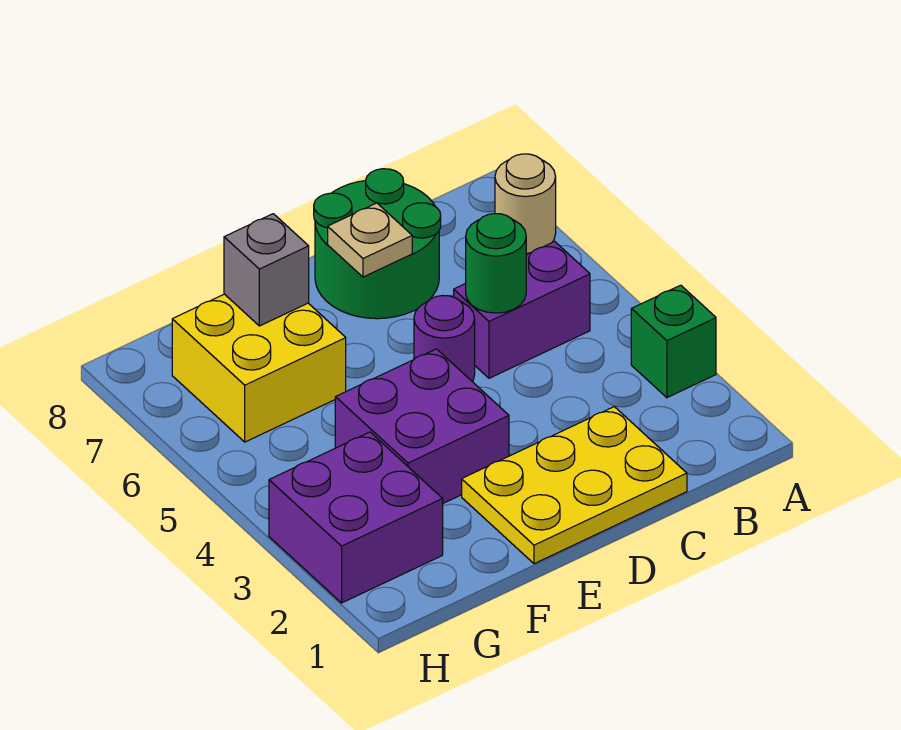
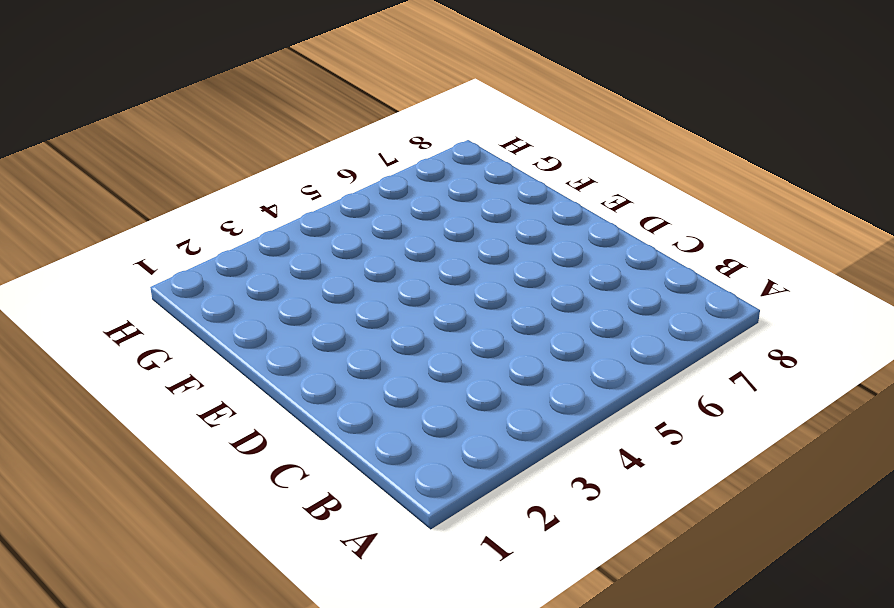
none -> green 1x1 brick [631,285,716,398]
none -> tan 1x1 round brick [495,154,556,253]
none -> purple 1x2 brick [454,241,590,378]

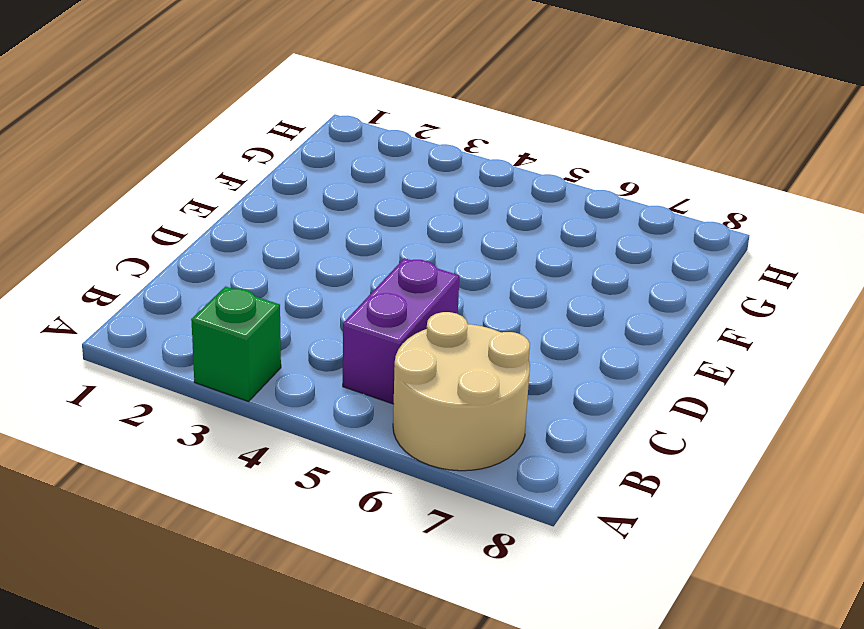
tan 2x2 round brick [393,312,530,471] -> tan 1x1 round brick [495,154,556,253]
none -> yellow 2x3 plate [462,407,687,564]
none -> green 2x2 round brick [314,169,441,319]
none -> purple 1x1 round brick [414,296,475,382]

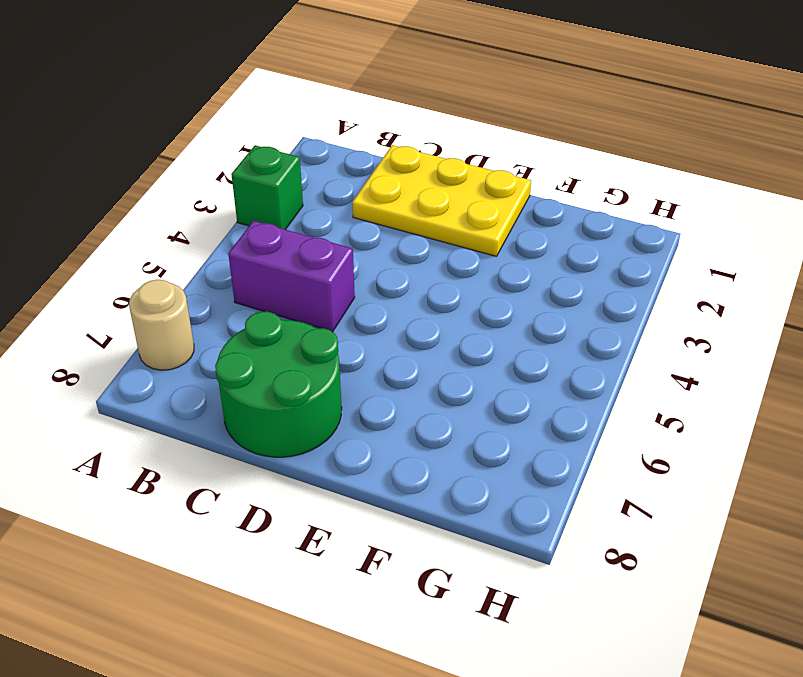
none -> purple 1x1 round brick [414,296,475,382]
none -> purple 2x2 brick [335,349,509,503]
none -> yellow 2x2 brick [172,294,346,442]

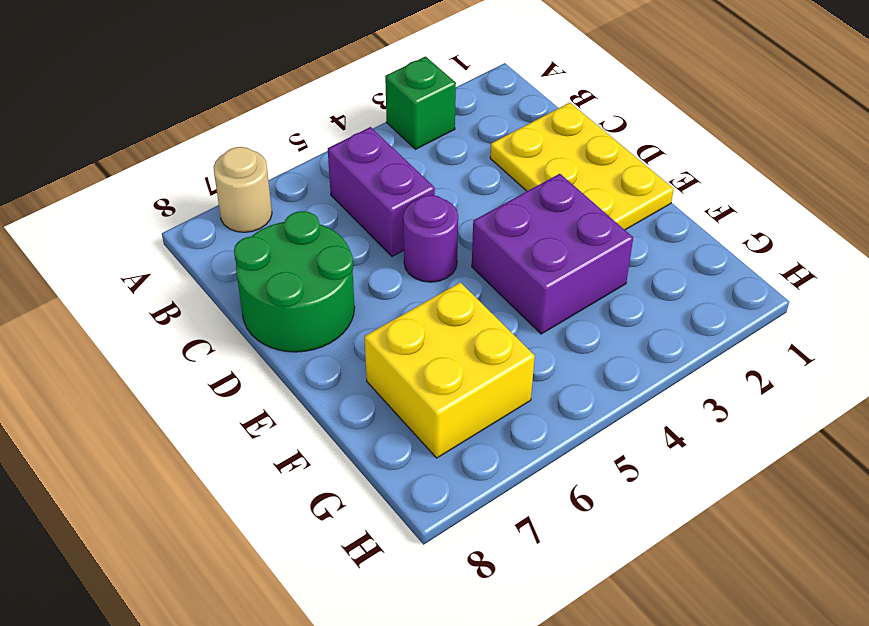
none -> purple 2x2 brick [269,432,443,603]
none -> green 1x1 round brick [466,214,526,313]
none -> tan 1x1 plate [328,203,412,277]

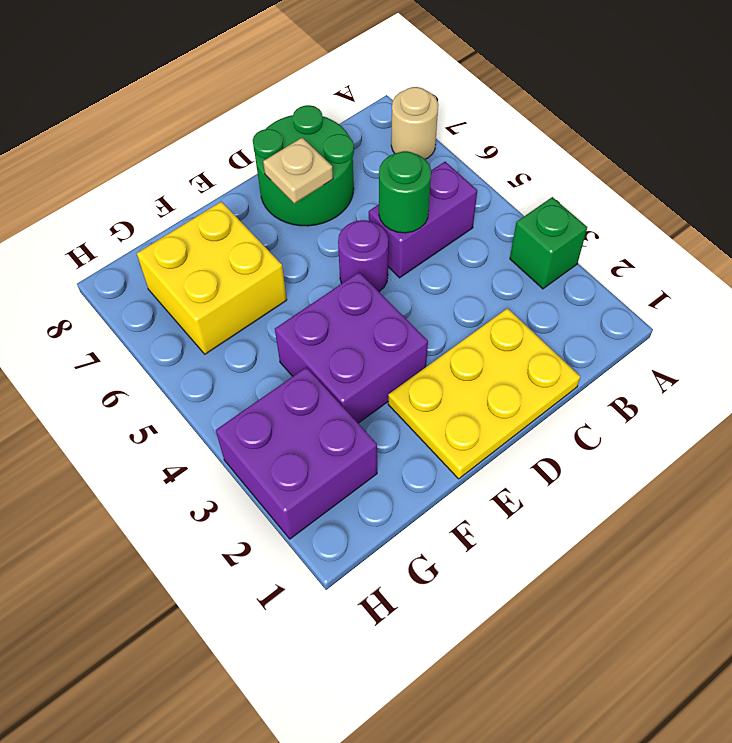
none -> grey 1x1 brick [224,214,309,326]

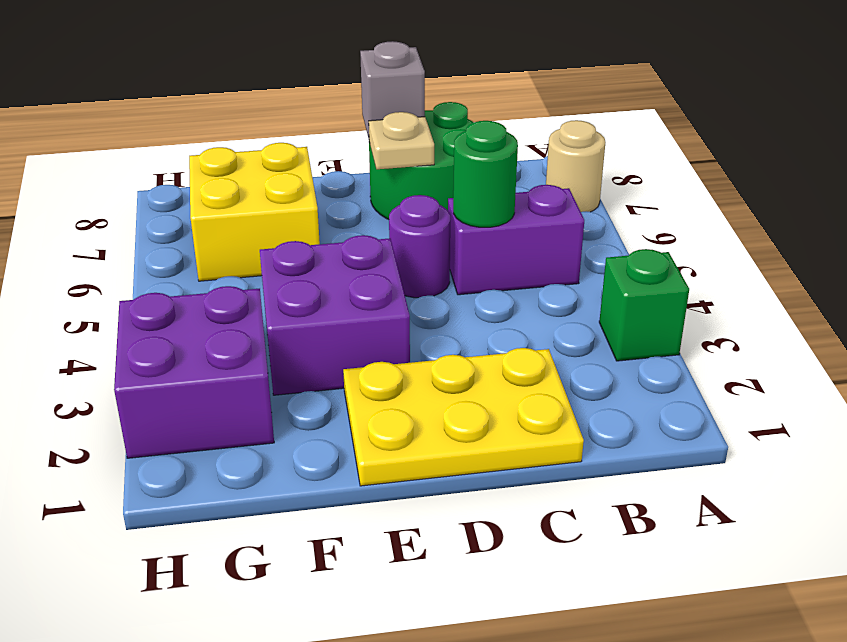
grey 1x1 brick [360,41,425,138] -> grey 1x1 brick moved to [224,214,309,326]

